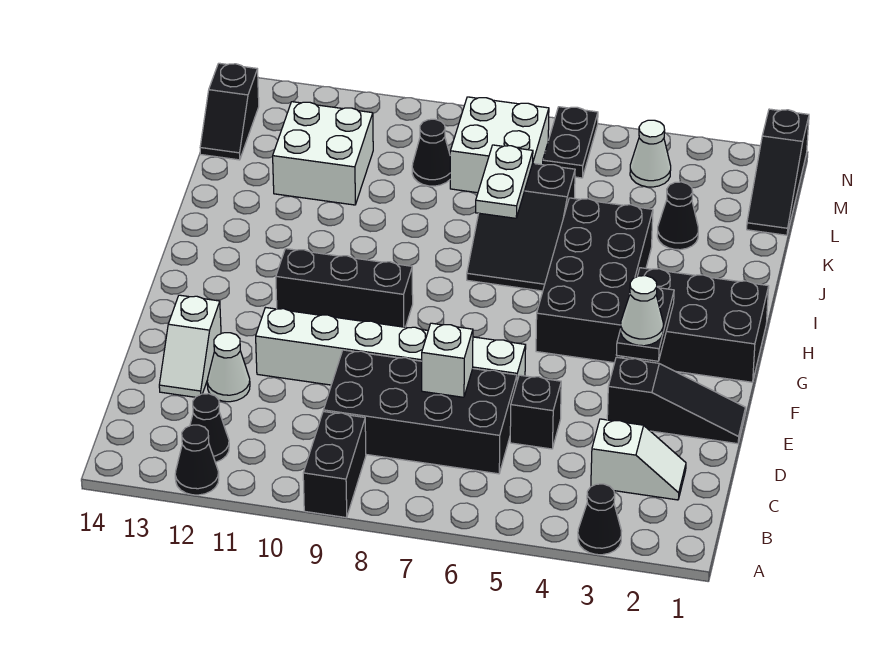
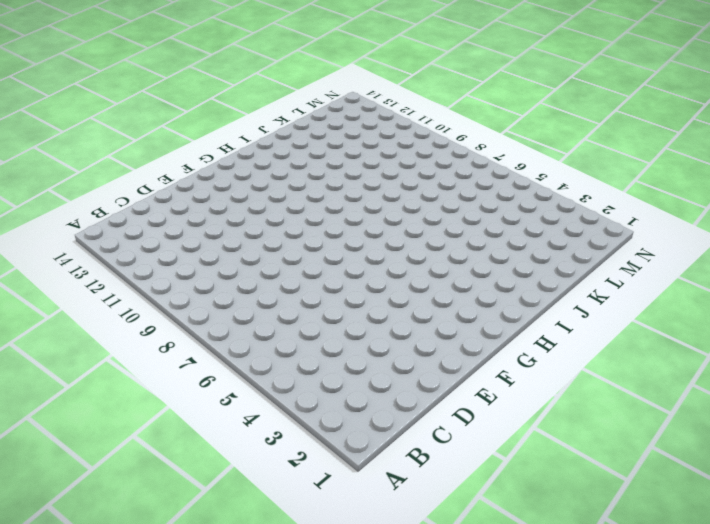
none -> black 1x1 cone [578,484,621,555]
none -> black 1x2 brick [303,412,366,518]
none -> black 1x1 cone [175,425,219,495]

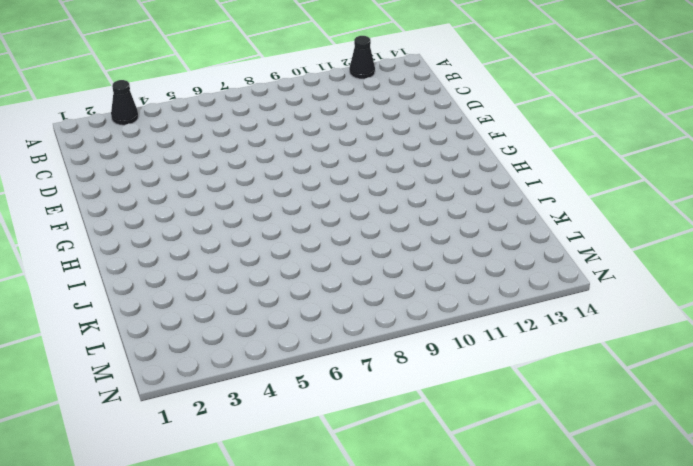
none -> black 1x2 brick [303,412,366,518]
none -> black 1x1 cone [190,394,229,462]
none -> white 1x2 slope [591,419,686,500]

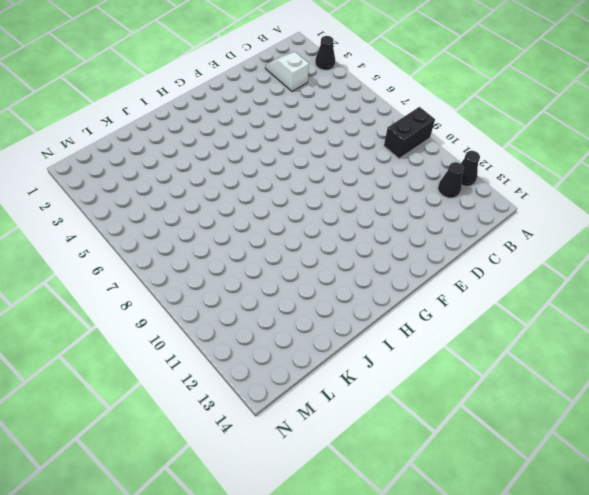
none -> black 2x4 brick [323,350,517,474]
none -> black 1x1 brick [510,375,561,449]
none -> white 1x1 cone [207,333,250,402]

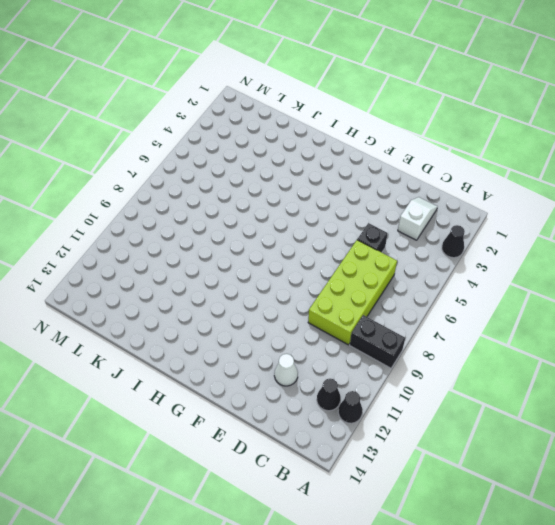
lime 2x4 brick [308,240,397,345] -> black 2x4 brick [323,350,517,474]
none -> white 1x2 slope [159,295,221,397]
none -> black 1x3 slope [607,357,746,444]
none -> white 1x6 brick [256,308,526,385]

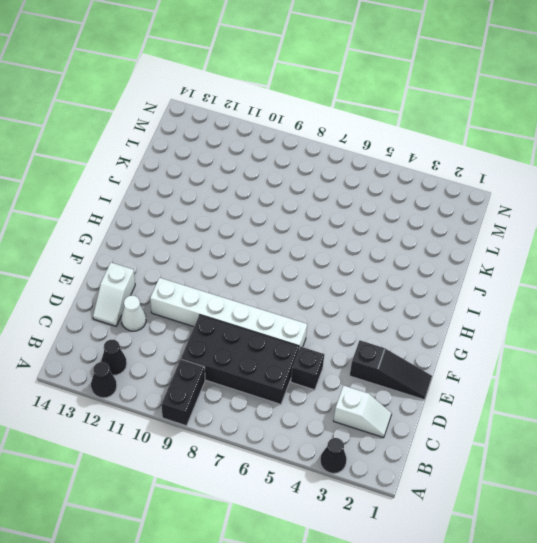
none -> black 2x3 brick [623,268,769,382]
none -> black 2x4 brick [536,198,653,363]
none -> black 1x3 brick [276,249,413,327]

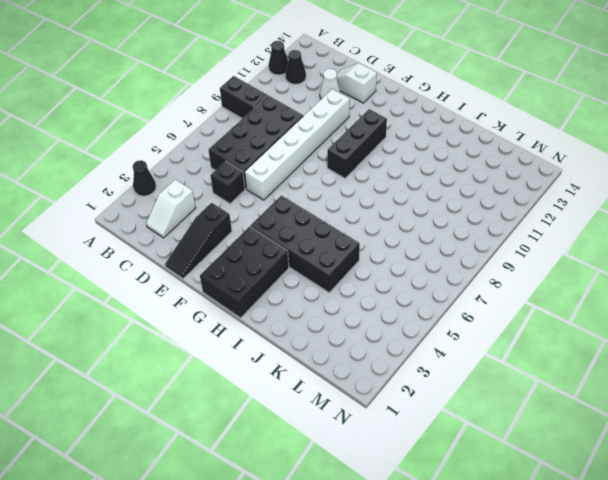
none -> black 2x3 slope [467,164,575,291]
none -> black 1x1 cone [657,182,698,250]
none -> white 2x2 brick [273,102,373,205]

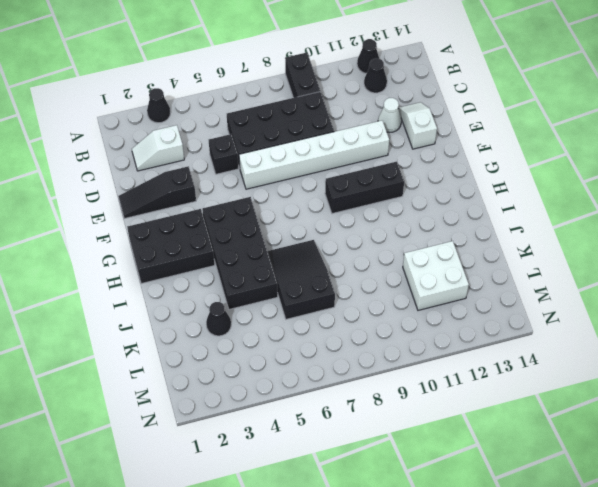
none -> black 1x3 slope [747,109,809,235]
none -> white 2x2 brick [450,97,549,193]
none -> black 1x1 cone [412,119,450,186]

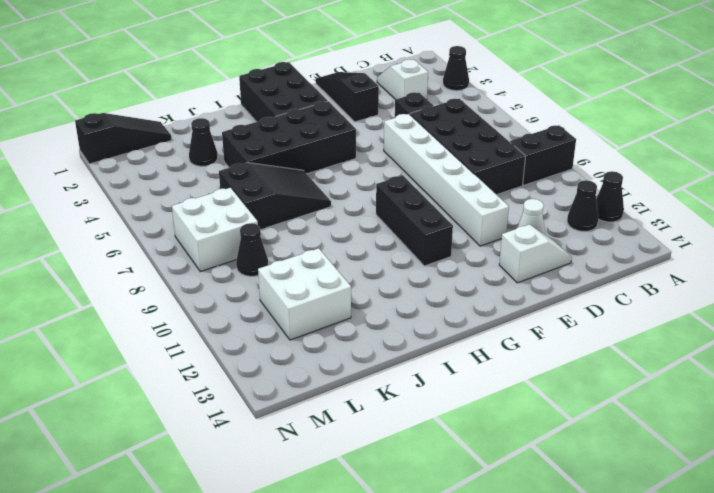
none -> black 1x2 slope [200,63,259,160]
none -> white 1x1 cone [630,120,671,187]
none -> black 1x2 plate [543,107,598,178]

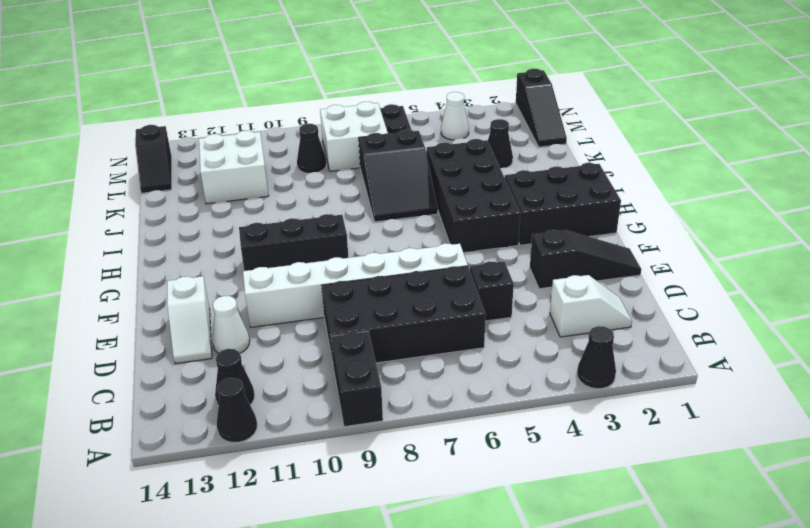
none -> white 1x1 brick [422,323,473,397]
none -> black 1x2 plate [616,287,674,361]
none -> white 1x2 plate [476,145,533,218]

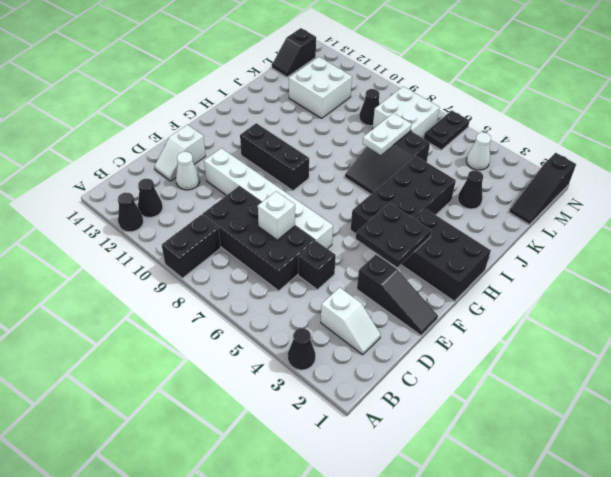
black 2x2 plate [356,203,432,267] -> black 1x2 plate [616,287,674,361]
none -> white 1x1 cone [621,276,663,346]

